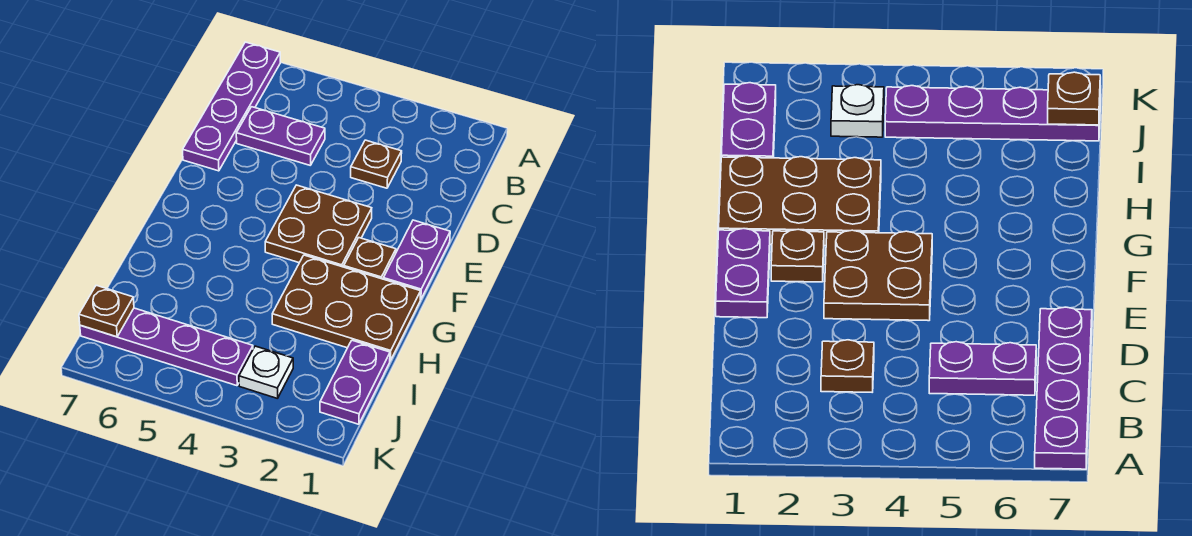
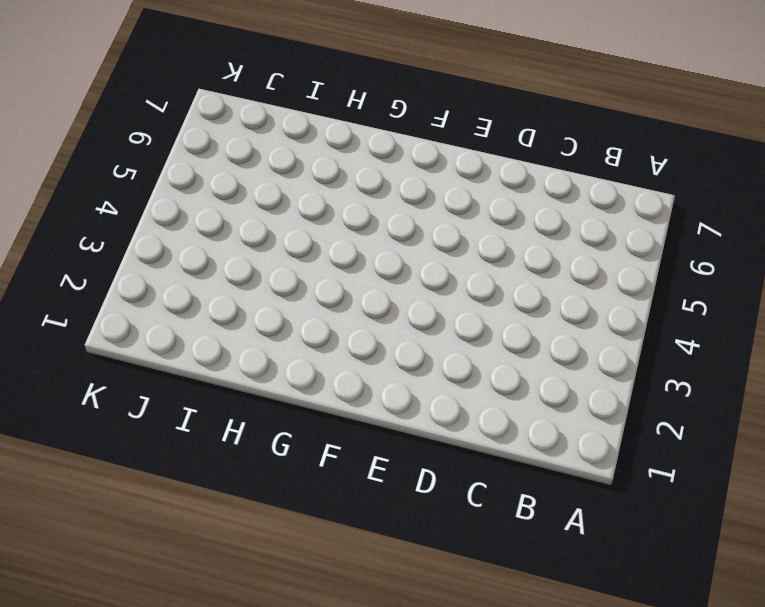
none -> purple 1x4 plate [183,42,280,171]
none -> brown 1x1 plate [351,140,402,188]

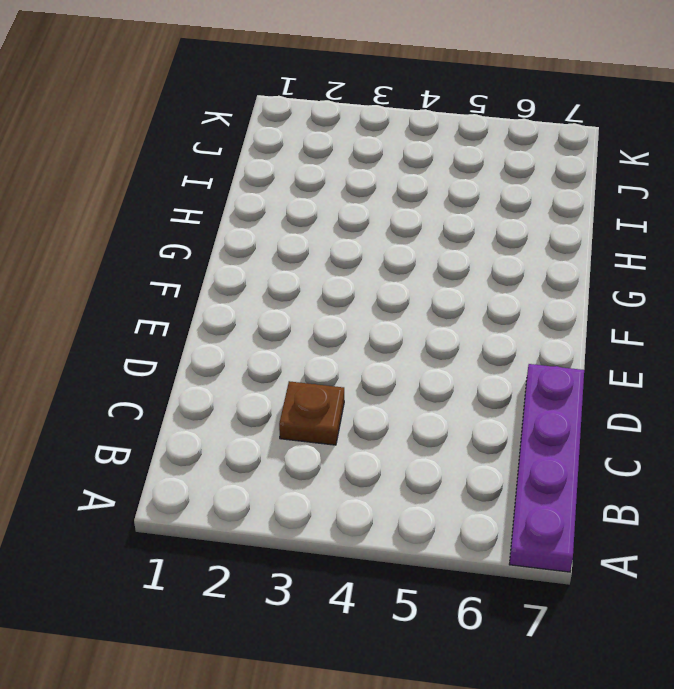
none -> purple 1x2 plate [236,107,325,165]
none -> purple 1x2 plate [383,220,450,300]

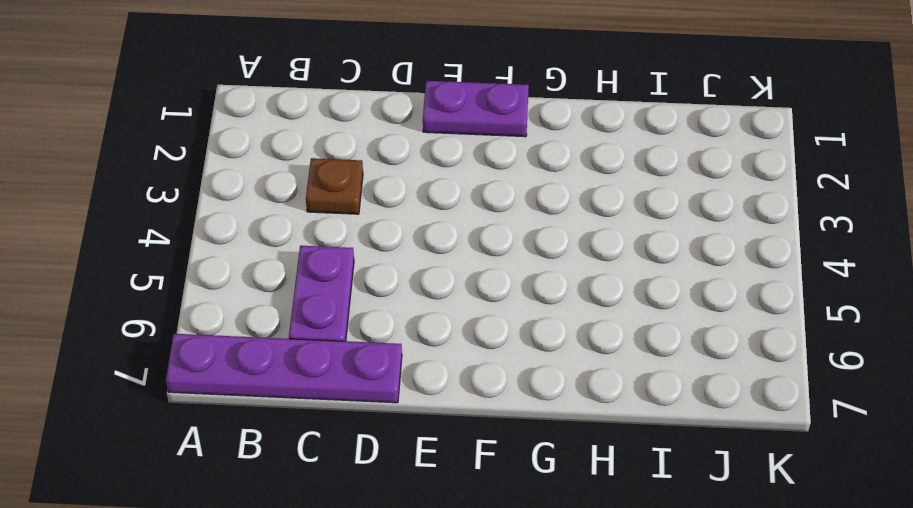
none -> brown 2x2 plate [265,185,372,267]
none -> brown 1x1 plate [344,238,396,279]

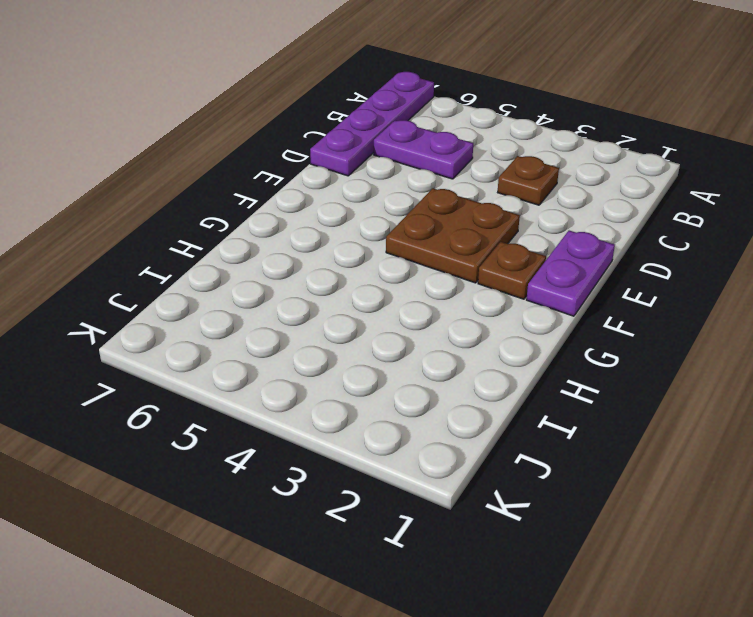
none -> brown 2x3 plate [272,255,421,361]
none -> purple 1x2 plate [320,340,390,424]

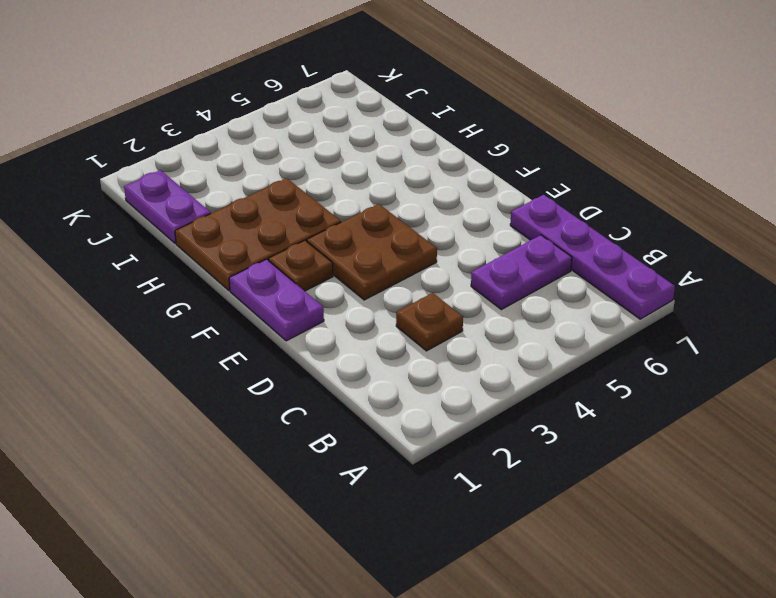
none -> white 1x1 plate [239,346,293,399]
none -> purple 1x4 plate [80,308,253,386]

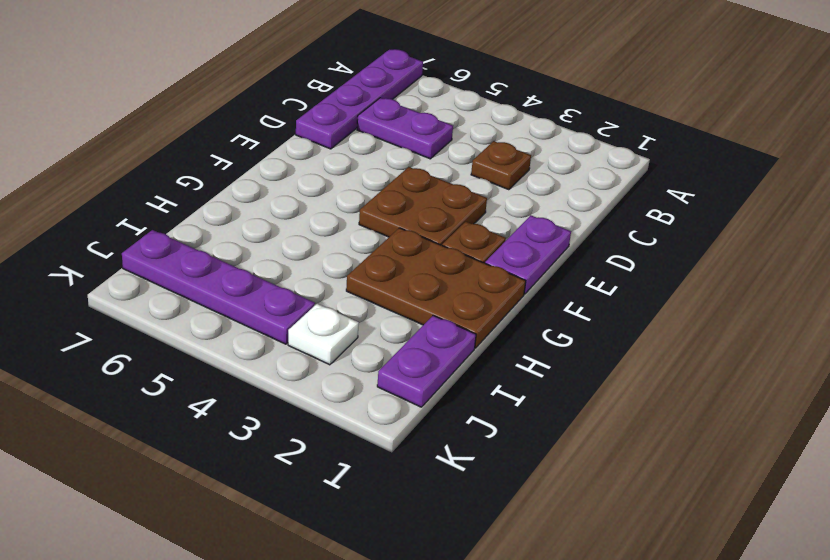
none -> brown 1x1 plate [79,285,134,337]

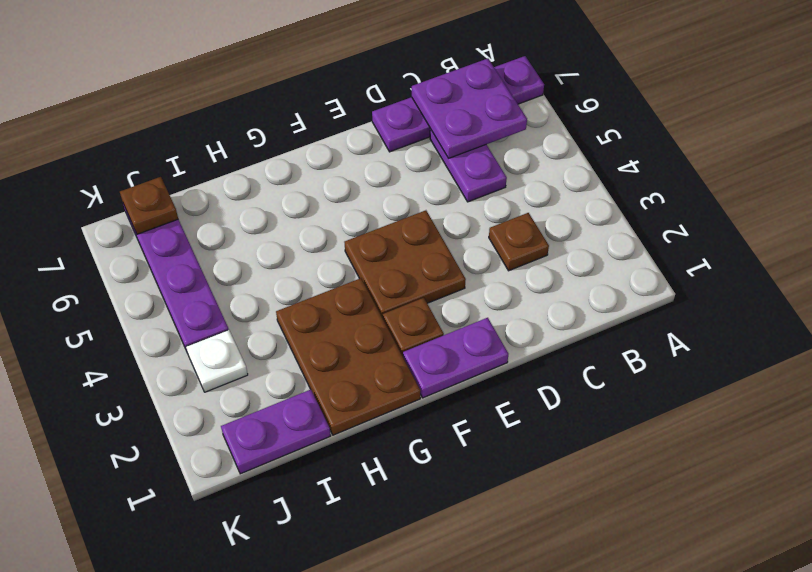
purple 2x2 plate [412,59,527,158] -> none

